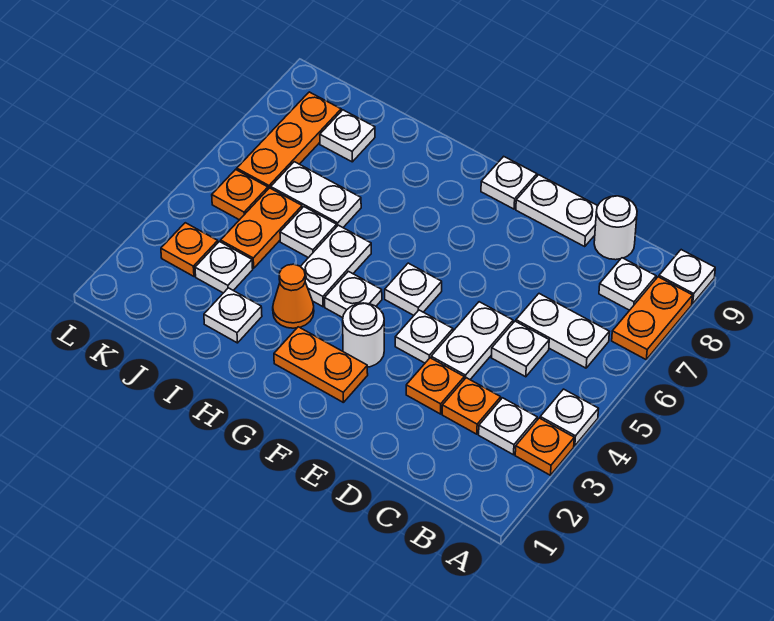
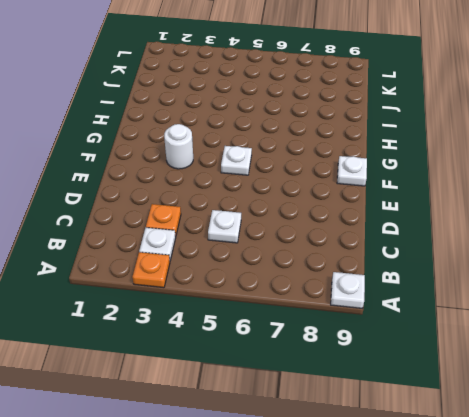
none -> white 1x1 plate [540,389,598,446]
none -> orange 1x2 plate [612,277,693,359]
none -> white 1x2 plate [516,294,609,368]
none -> white 1x1 plate [599,258,656,310]

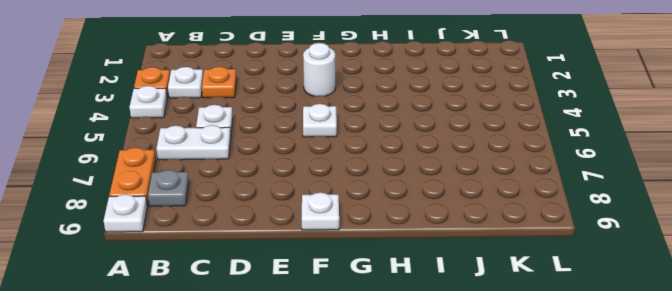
grey 1x1 plate [148,170,189,206] -> white 1x1 plate [599,258,656,310]
none -> white 1x1 round brick [594,196,637,260]
none -> orange 1x1 plate [406,358,464,414]
none -> white 1x2 plate [431,302,513,379]
none -> white 1x2 plate [516,175,597,246]

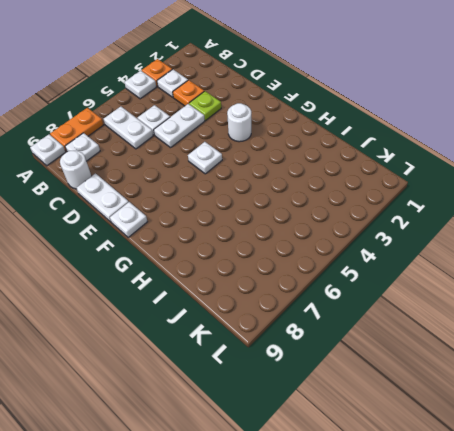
lime 1x1 plate [189,91,221,120] -> orange 1x1 plate [406,358,464,414]
none -> white 1x1 plate [395,310,453,363]
none -> orange 1x2 plate [274,327,368,402]
none -> white 1x1 plate [325,271,382,318]
none -> orange 1x1 cone [273,264,314,328]

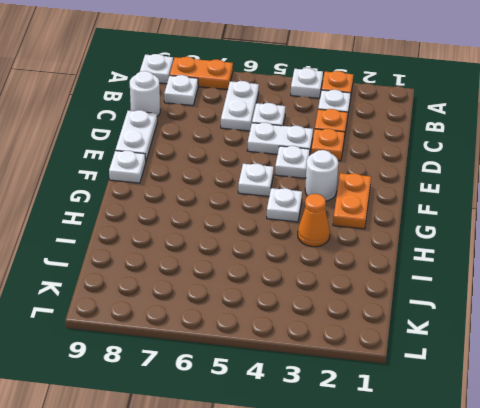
none -> white 1x2 plate [300,225,371,307]
none -> white 1x1 plate [204,288,262,343]
none -> white 1x1 plate [280,207,337,258]
none -> white 1x2 plate [271,162,361,227]

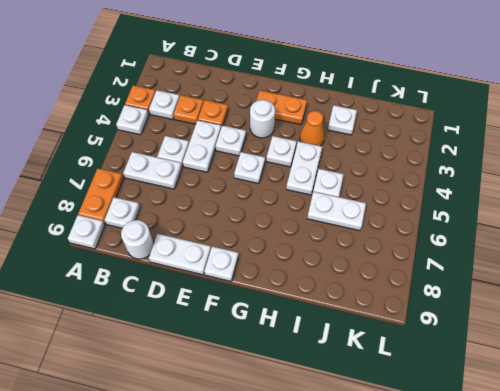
none -> white 1x1 plate [195,242,253,293]
none -> orange 1x2 plate [221,188,302,268]
none -> white 1x1 plate [320,110,375,162]
none -> orange 1x1 plate [161,223,218,276]

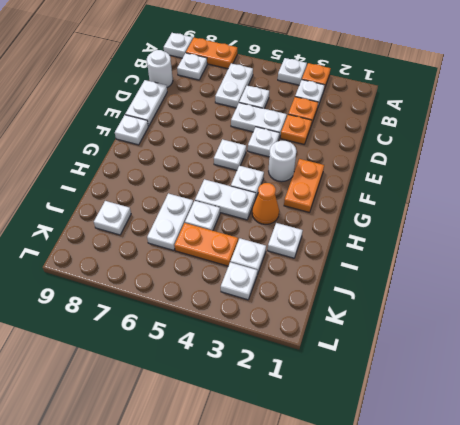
white 1x1 plate [221,262,257,300] -> orange 1x1 plate [161,223,218,276]
none -> orange 1x1 plate [212,170,268,220]
none -> orange 1x3 plate [237,92,341,189]

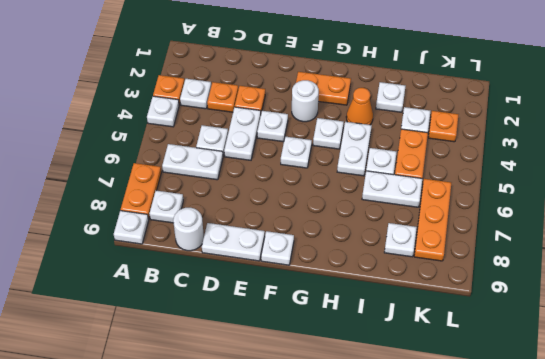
none -> orange 1x1 plate [212,170,268,220]

